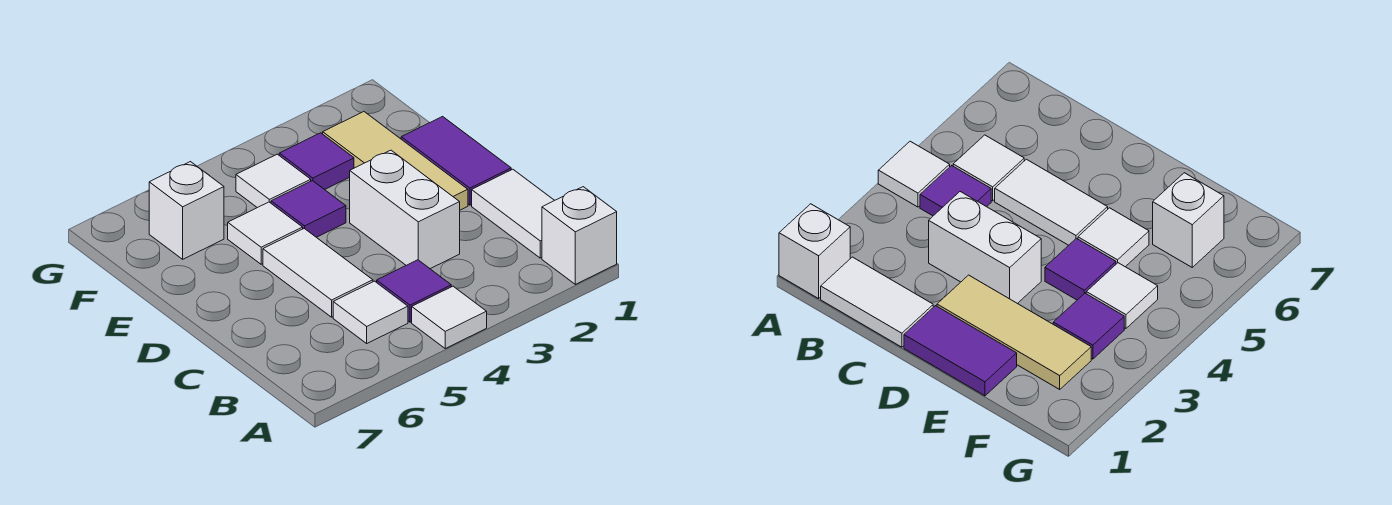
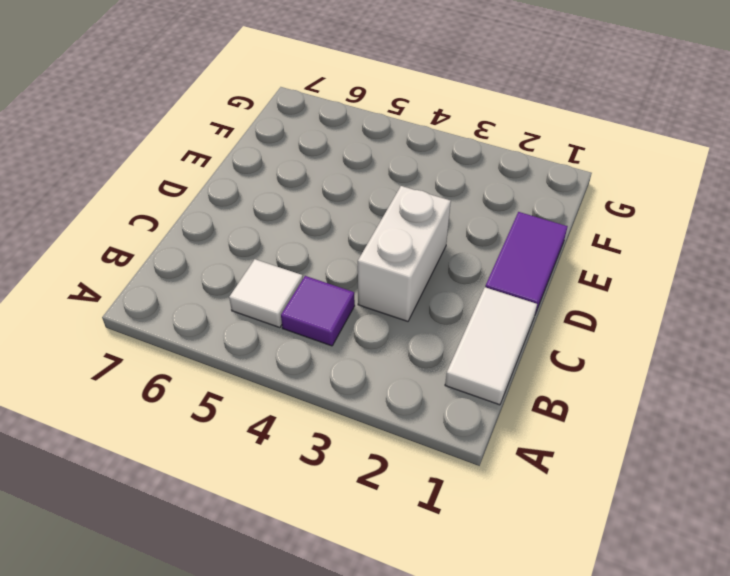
none -> white 1x1 brick [542,187,617,284]
none -> white 1x1 tile [412,286,487,348]
none -> white 1x2 tile [263,228,373,317]

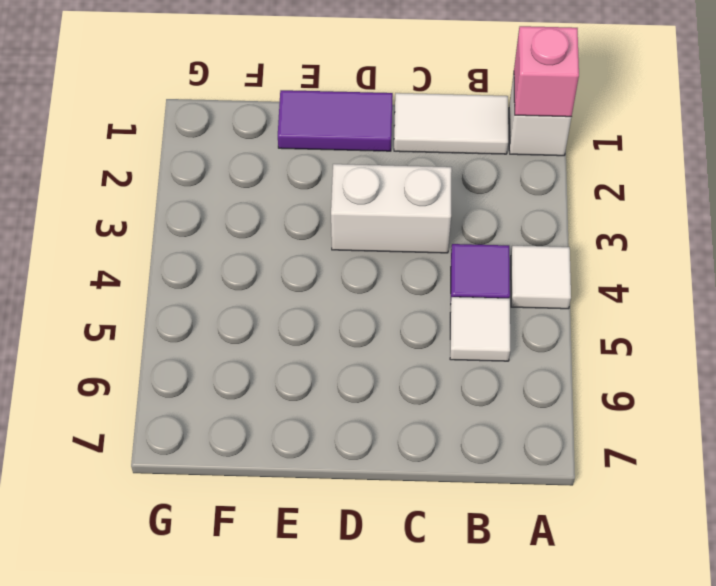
pink 1x1 brick [514,26,579,117] -> none
none -> white 1x2 tile [263,228,373,317]
none -> tan 1x3 tile [323,112,468,210]
none -> purple 1x1 tile [271,181,346,237]

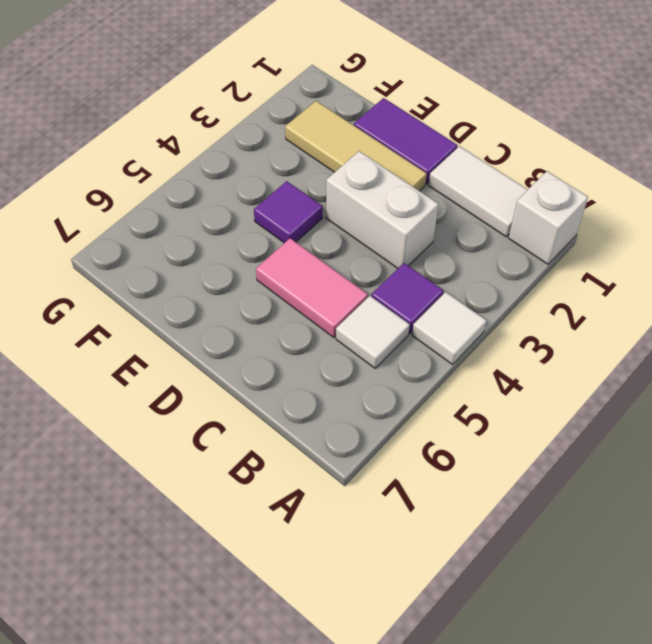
pink 1x2 tile [256,238,368,338] -> white 1x2 tile [263,228,373,317]
none -> white 1x1 tile [228,202,303,264]
none -> purple 1x1 tile [279,133,354,190]
none -> white 1x1 tile [236,154,311,208]

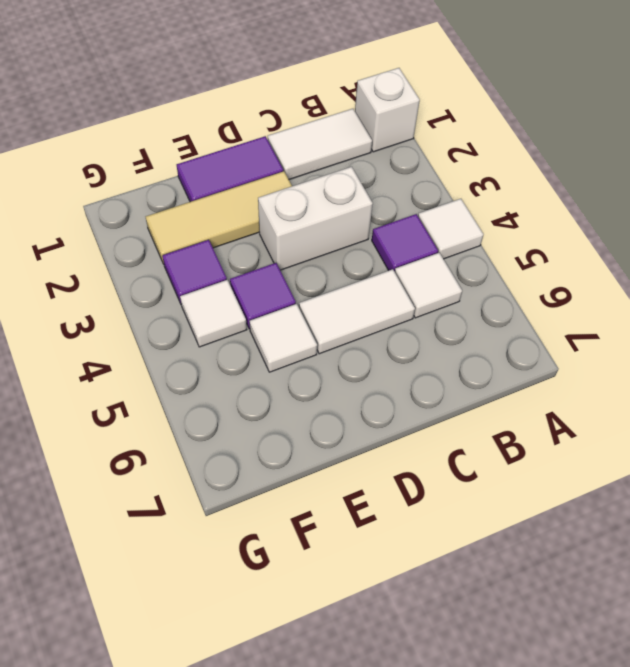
none -> white 1x1 brick [149,162,224,259]

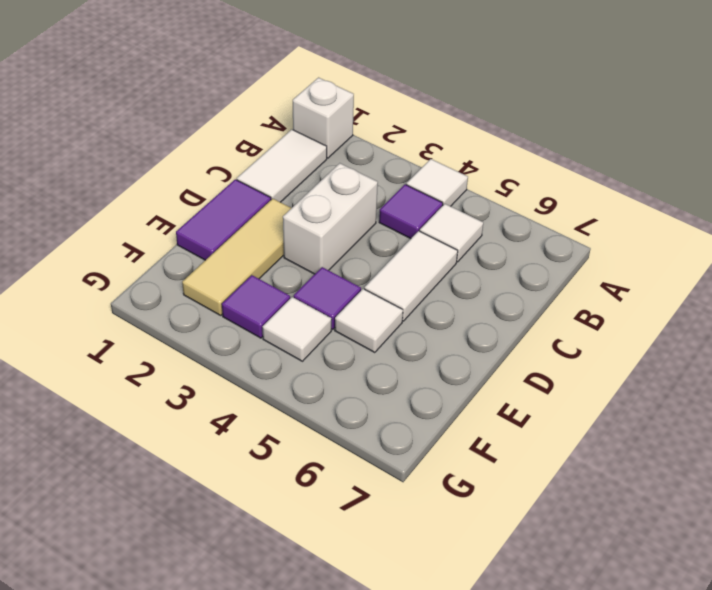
none -> white 1x1 brick [149,162,224,259]

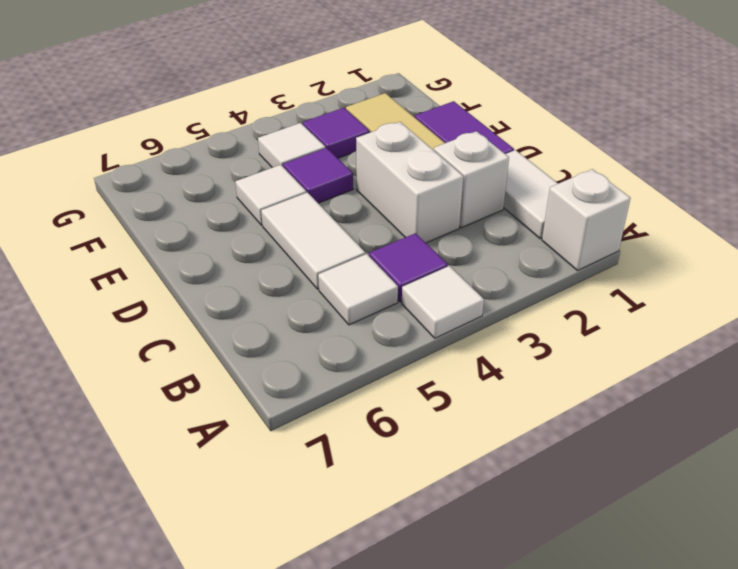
white 1x1 brick [434,131,509,228] -> white 1x1 brick moved to [149,162,224,259]

